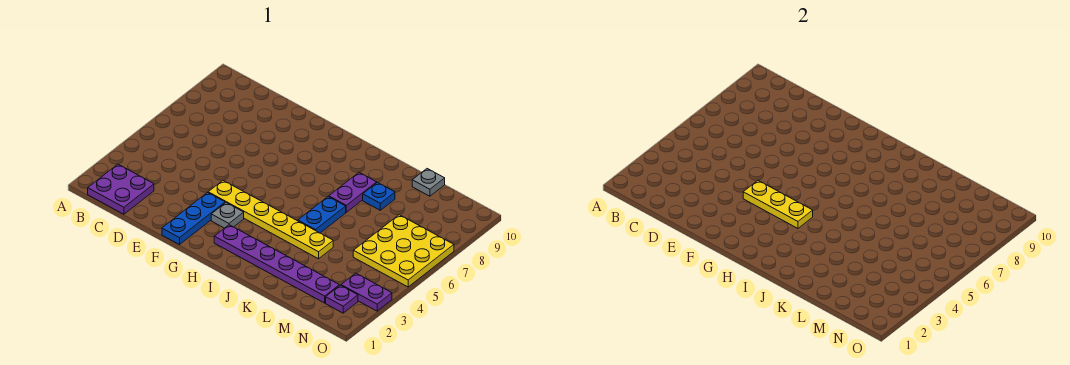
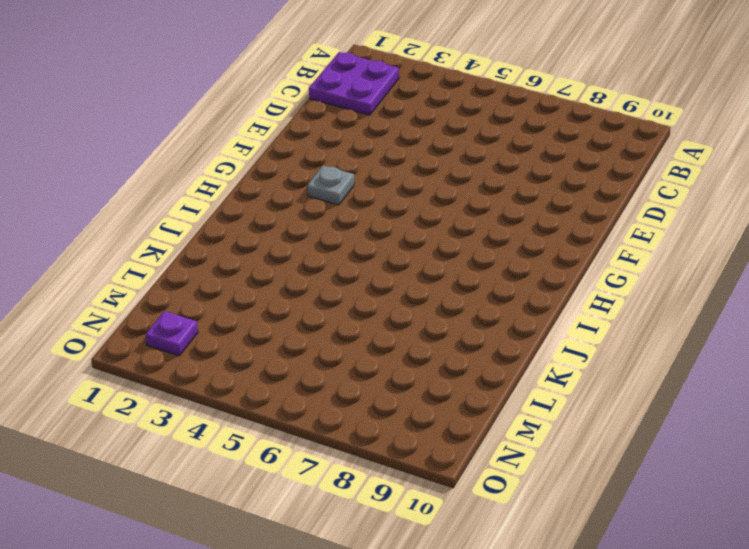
none -> blue 1x3 plate [162,192,225,245]
none -> yellow 1x6 plate [208,180,333,259]
none -> purple 1x6 plate [214,225,339,303]

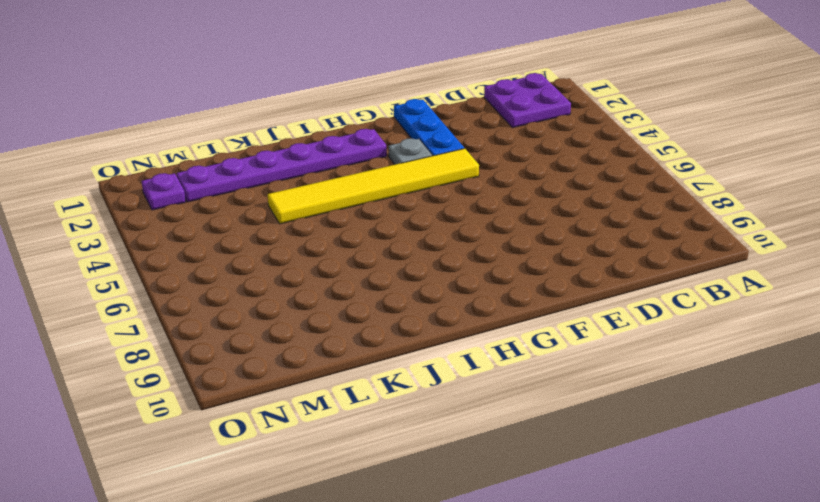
yellow 1x6 tile [268,148,479,224] -> yellow 1x6 plate [208,180,333,259]
none -> blue 1x2 plate [298,197,346,233]
none -> purple 1x2 plate [328,172,377,212]
none -> blue 1x1 plate [363,182,395,210]

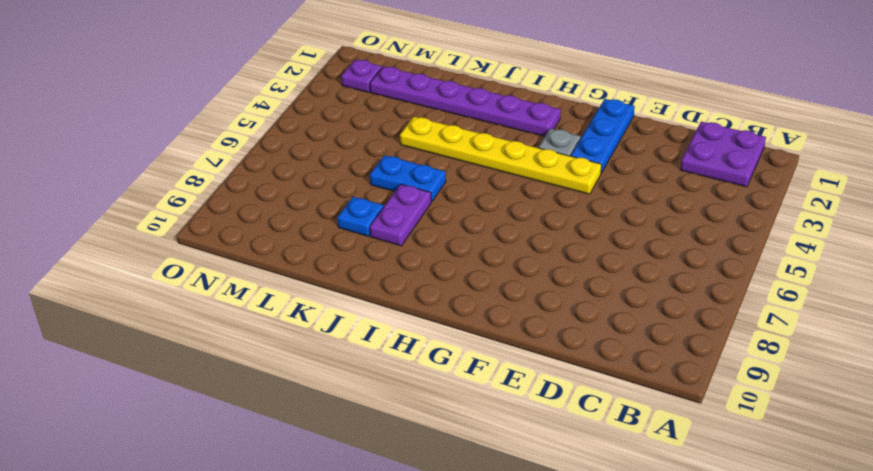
blue 1x2 plate [370,155,446,202] -> blue 1x2 plate turned to [298,197,346,233]
none -> grey 1x1 plate [412,169,445,196]
none -> yellow 3x3 plate [353,215,454,287]
none -> purple 1x2 plate [341,273,392,311]

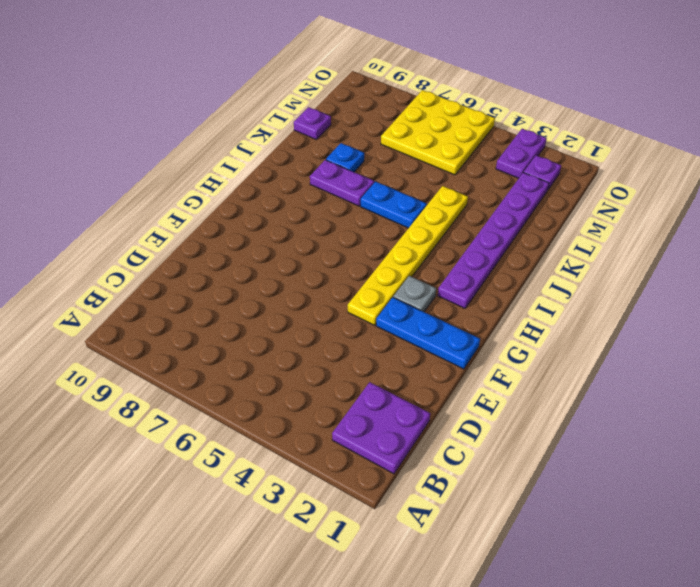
purple 1x1 plate [294,107,331,139] -> grey 1x1 plate [412,169,445,196]
none -> yellow 1x3 plate [743,180,813,228]

